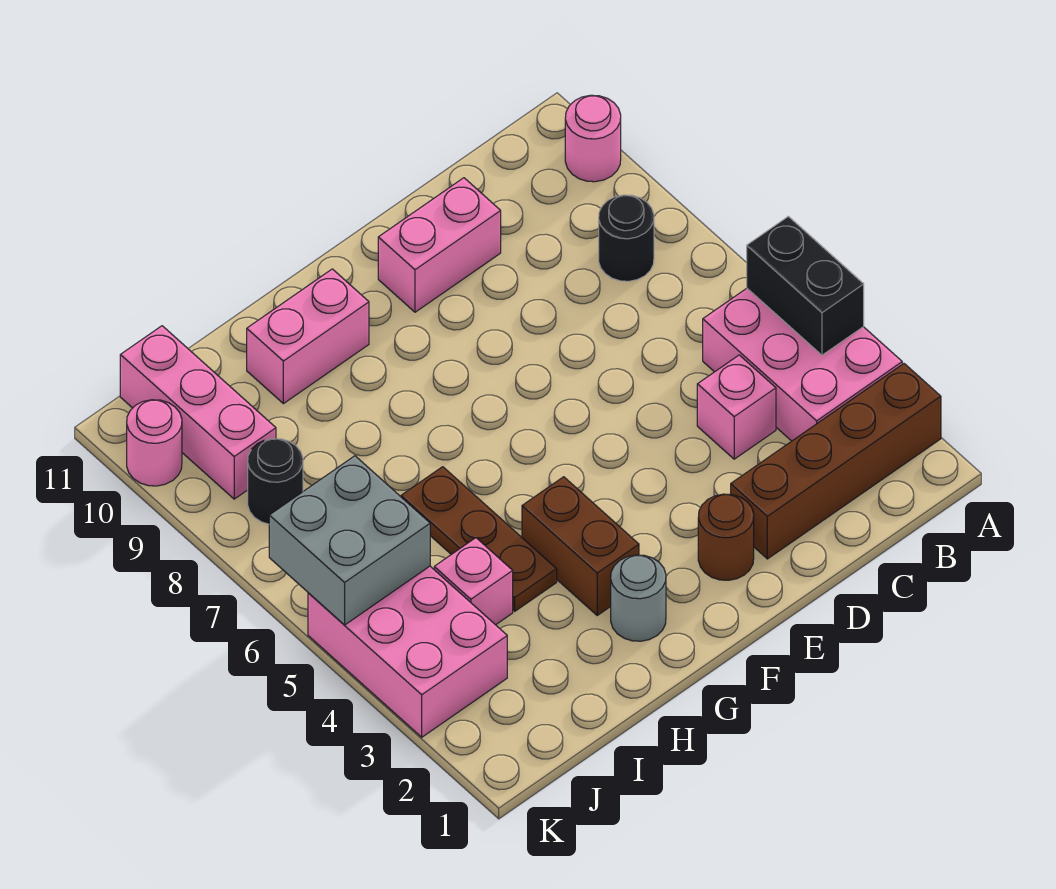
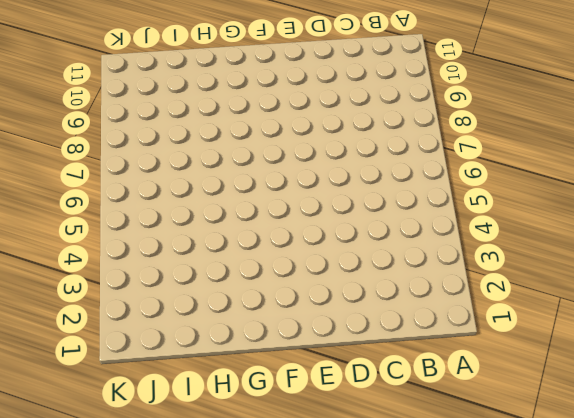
none -> brown 1x4 brick [731,364,941,559]
none -> pink 2x3 brick [703,288,902,441]
none -> pink 1x1 round brick [565,95,621,182]

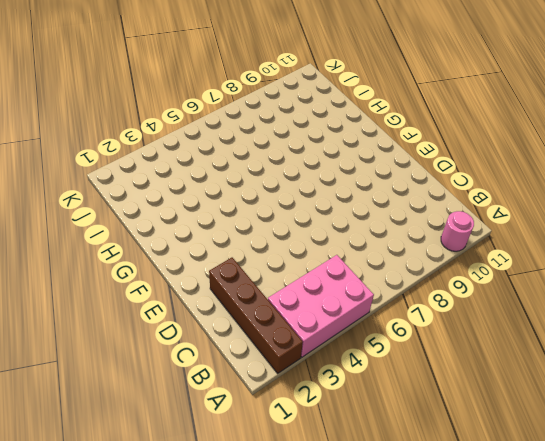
none -> black 1x1 round brick [599,195,654,281]
none -> pink 1x1 brick [697,355,776,459]
none -> pink 1x2 brick [378,178,501,312]

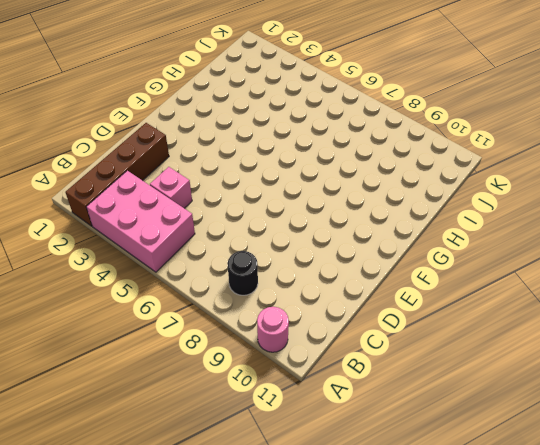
none -> pink 1x2 brick [378,178,501,312]
none -> brown 1x1 round brick [698,494,754,580]
none -> grey 1x1 round brick [611,555,666,641]

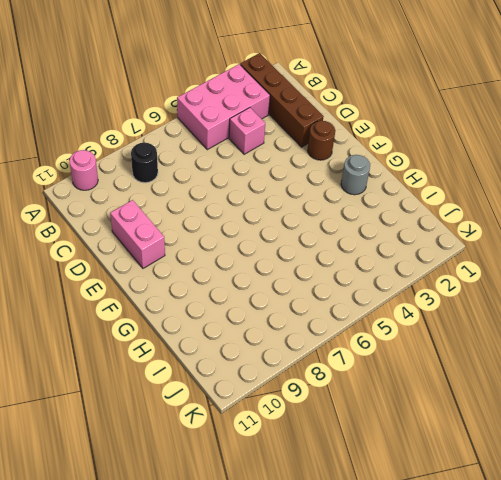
none -> brown 1x2 brick [522,477,639,615]
none -> pink 1x2 brick [247,269,369,404]
none -> brown 1x3 plate [401,467,557,611]

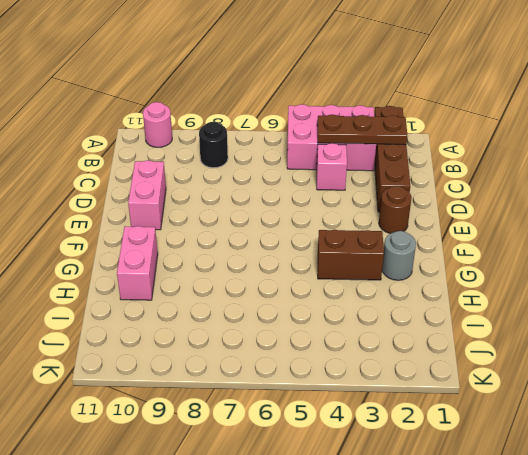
brown 1x3 plate [317,114,407,145] -> brown 1x3 plate moved to [401,467,557,611]
none -> pink 1x1 brick [434,538,513,625]
none -> pink 2x3 brick [308,566,507,737]
none -> black 1x1 round brick [248,439,303,524]

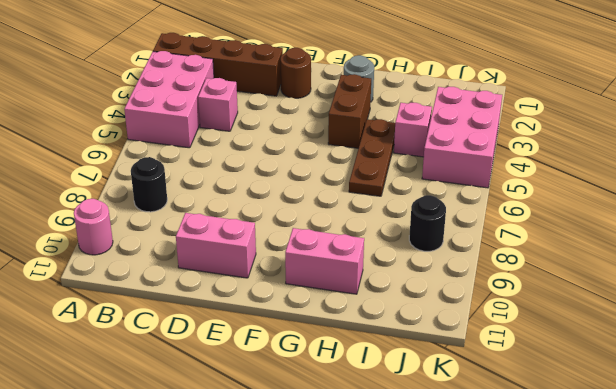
none -> pink 1x3 brick [120,326,276,499]
none -> pink 1x1 round brick [127,400,182,486]
none -> black 1x2 brick [747,216,864,355]

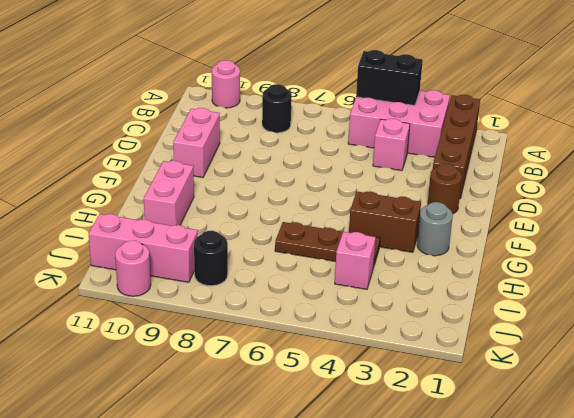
none -> pink 2x3 brick [308,566,507,737]
none -> grey 2x2 brick [269,456,430,625]

